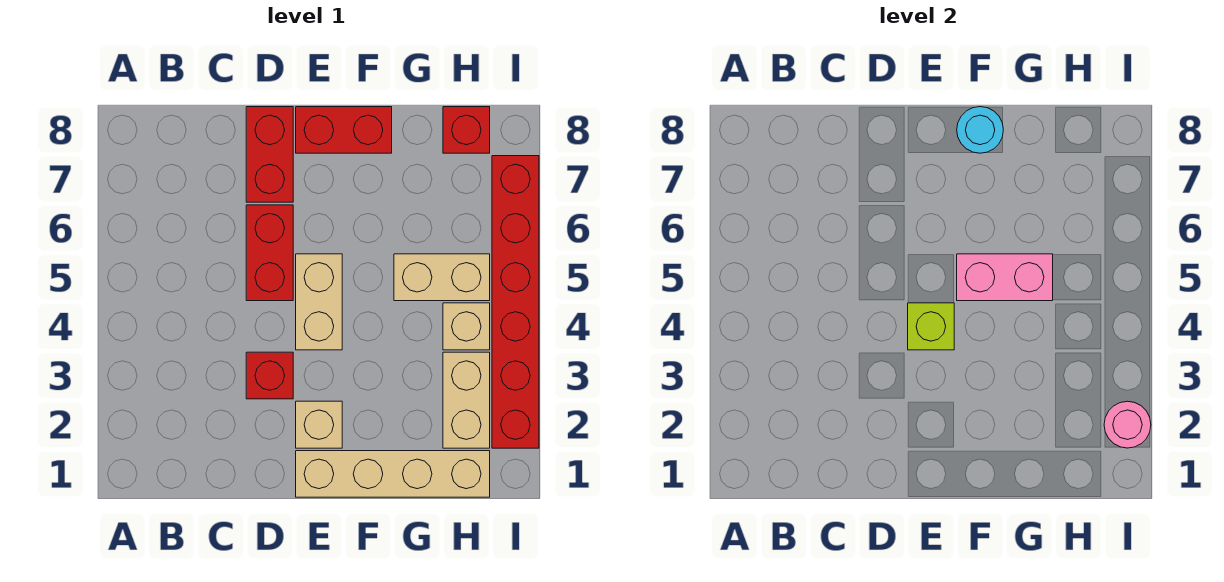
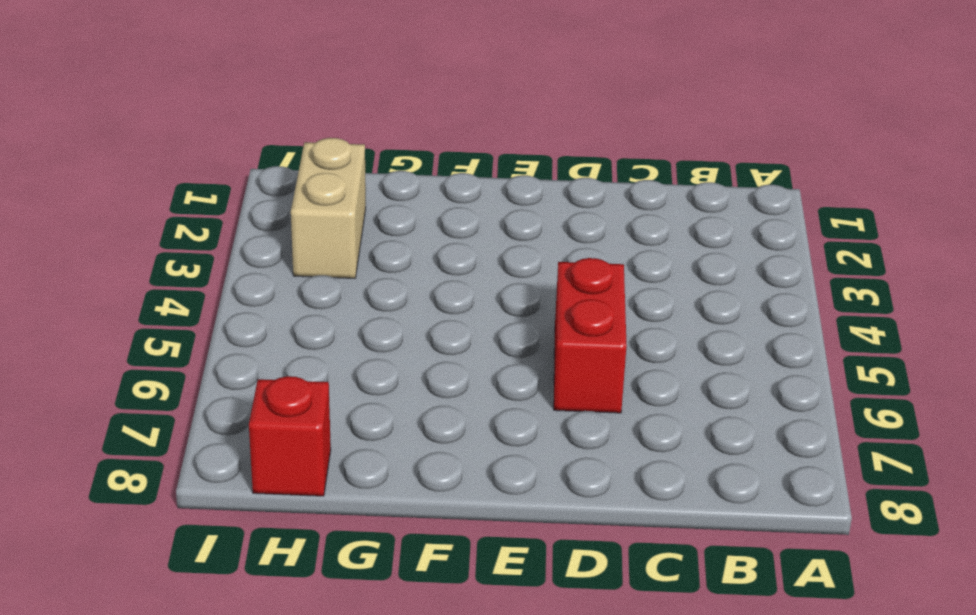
none -> red 1x1 brick [246,352,293,399]
none -> red 1x2 brick [246,107,293,202]
none -> tan 1x4 brick [296,451,490,497]

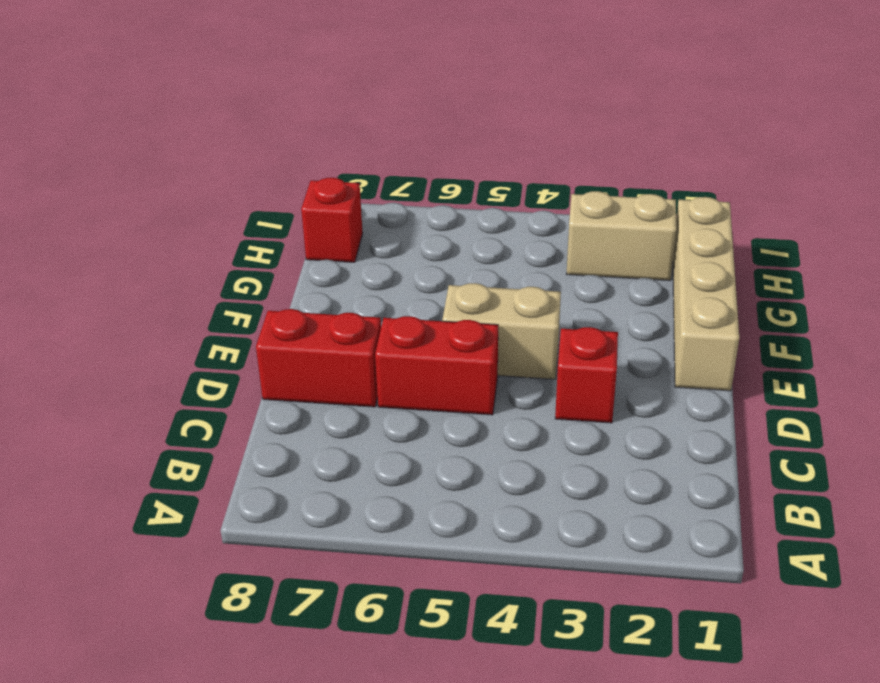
none -> tan 1x1 brick [296,401,342,448]
none -> red 1x2 brick [296,107,392,153]
none -> tan 1x2 brick [394,254,490,301]

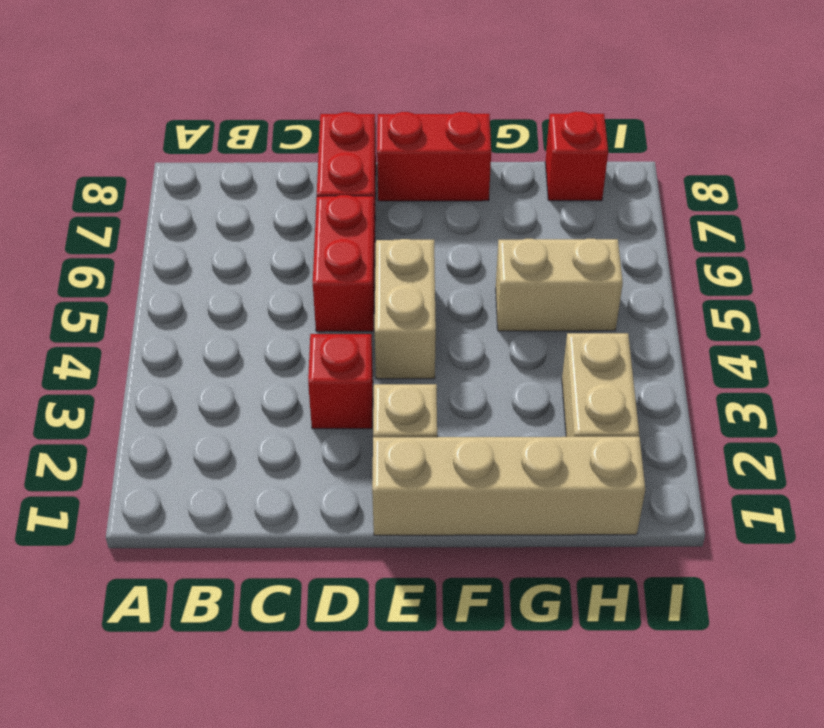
none -> tan 1x1 brick [443,303,490,350]
none -> red 1x6 brick [492,156,539,448]
none -> lime 1x1 brick [908,303,954,350]

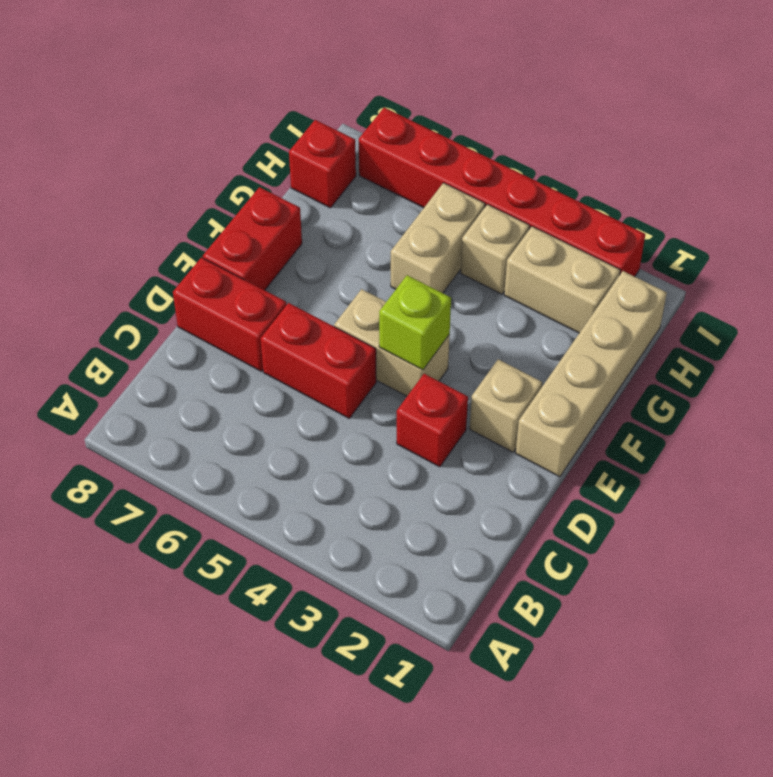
none -> pink 1x2 brick [957,254,1053,301]
none -> cyan 1x1 round brick [957,107,1003,153]
none -> pink 1x1 round brick [1104,401,1151,448]

